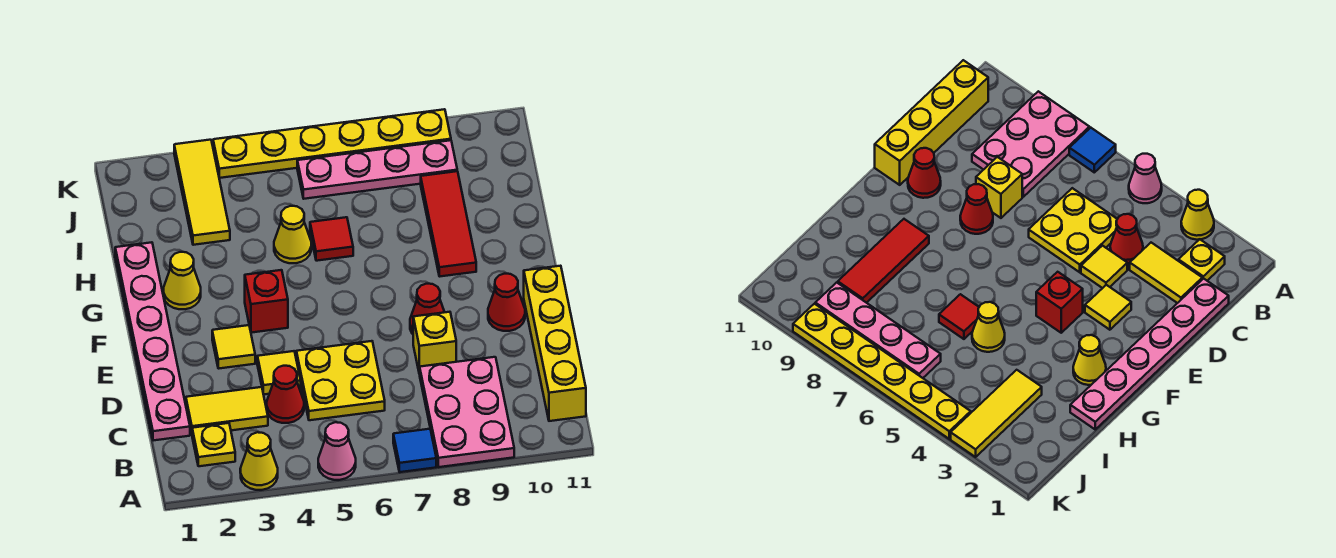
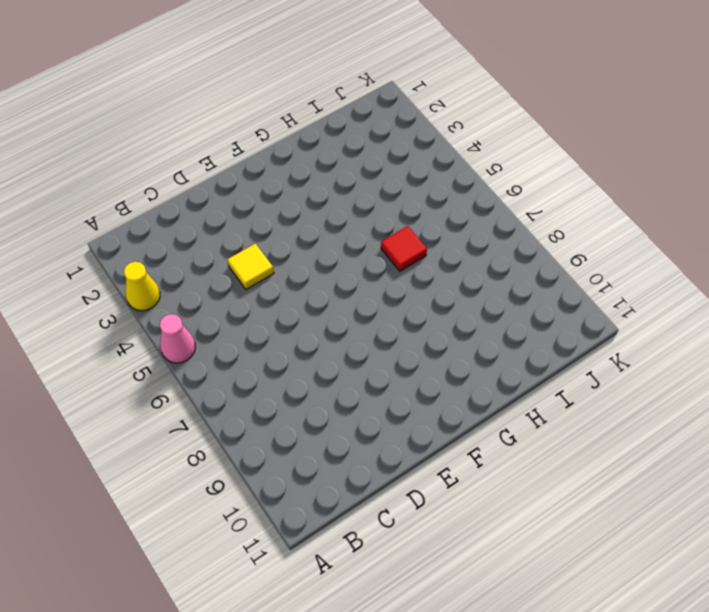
none -> blue 1x1 tile [393,429,436,472]
none -> pink 2x3 plate [420,357,514,467]
none -> yellow 1x1 plate [192,423,235,466]

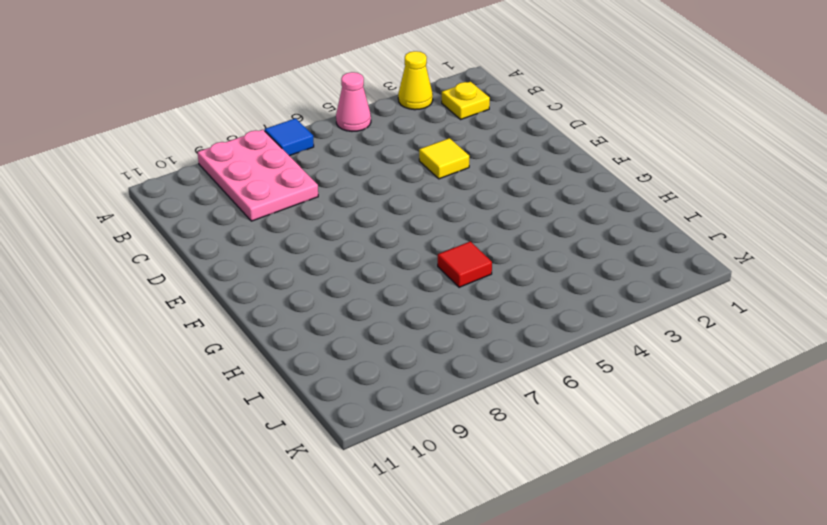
none -> yellow 1x4 brick [524,266,586,421]
none -> pink 1x6 plate [115,242,190,441]
none -> yellow 1x2 tile [186,387,268,434]

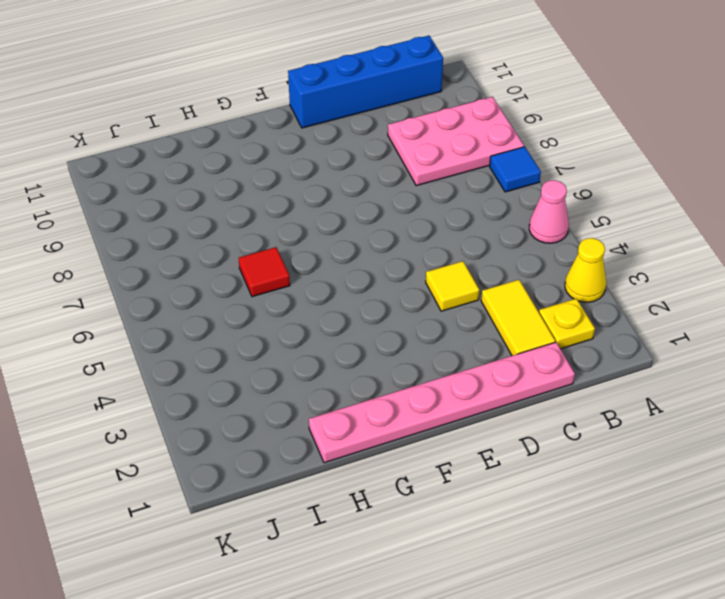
blue 1x4 brick [288,36,443,128] -> yellow 1x4 brick [524,266,586,421]
none -> red 1x1 cone [267,366,304,423]
none -> yellow 2x2 plate [296,341,385,420]
none -> yellow 1x1 brick [413,312,456,374]

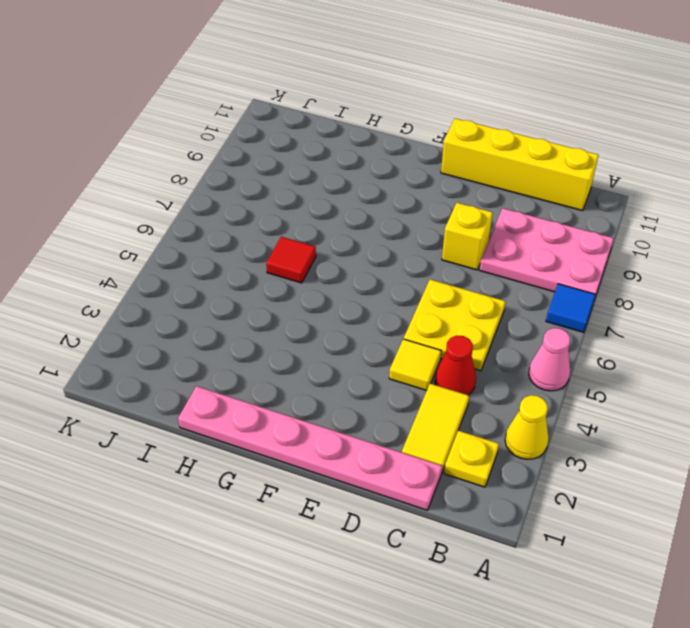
none -> yellow 1x1 tile [212,325,255,369]
none -> red 1x1 cone [410,284,444,334]
none -> red 1x1 cone [488,274,525,331]

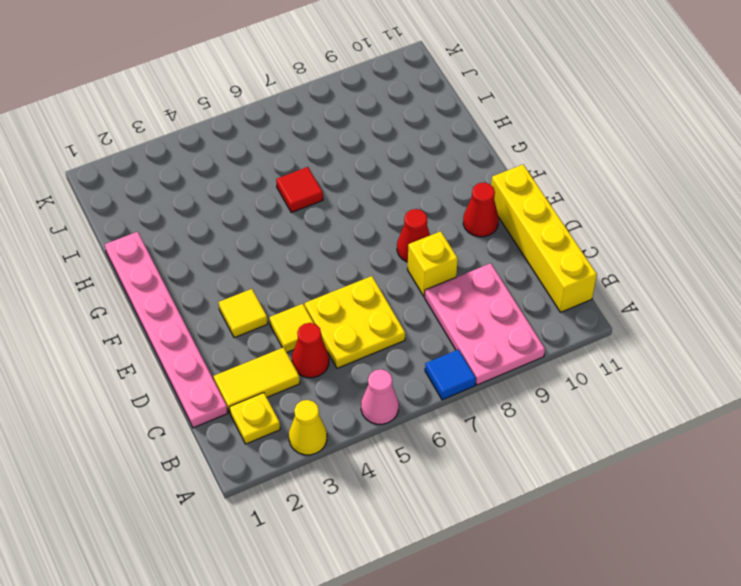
none -> red 1x1 brick [245,270,288,333]
none -> yellow 1x1 cone [164,252,201,309]
none -> red 1x3 tile [421,171,476,276]

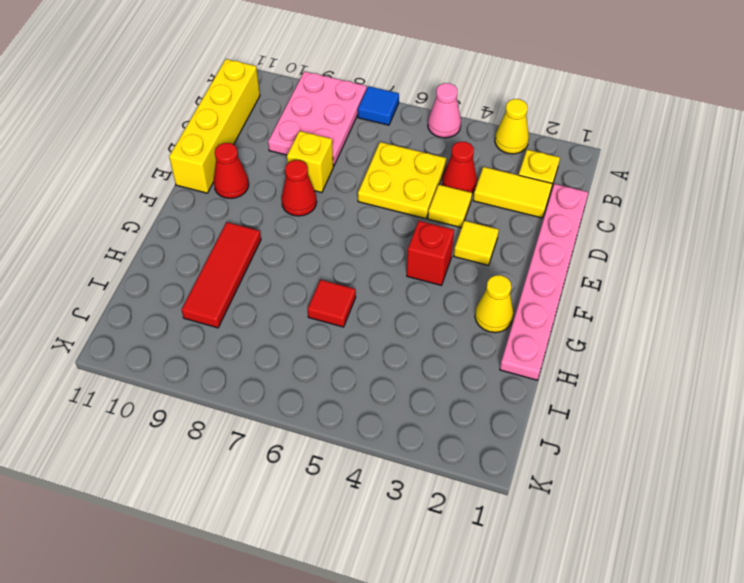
none -> yellow 1x1 cone [274,206,311,263]
none -> yellow 1x3 tile [174,140,230,245]
none -> pink 1x4 plate [297,140,457,199]

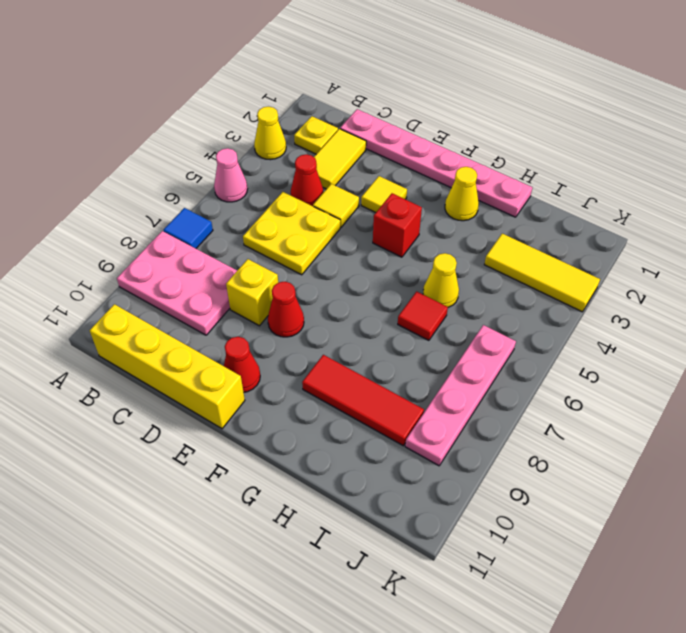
none -> yellow 1x6 plate [213,109,451,178]

